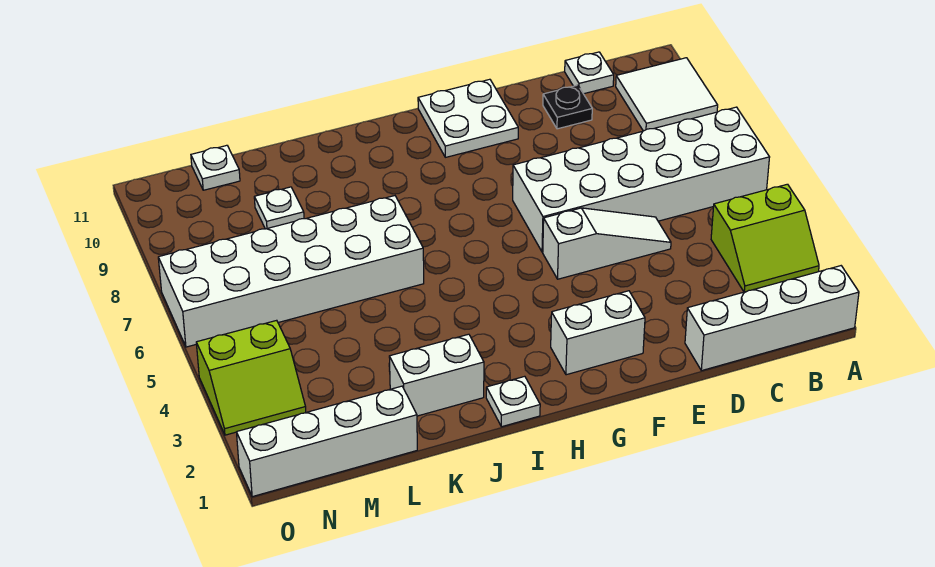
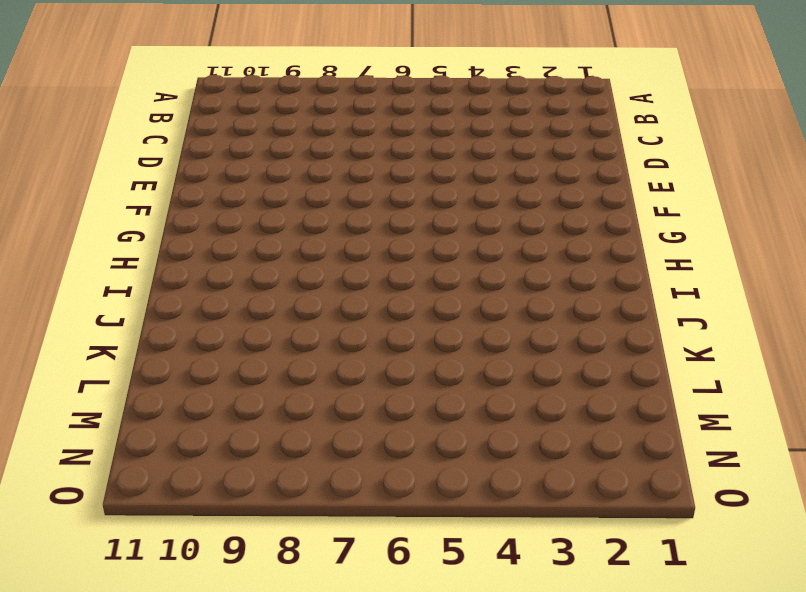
none -> white 1x4 brick [685,266,859,371]
none -> lime 2x2 slope [711,184,819,292]
none -> white 2x6 brick [513,107,770,252]

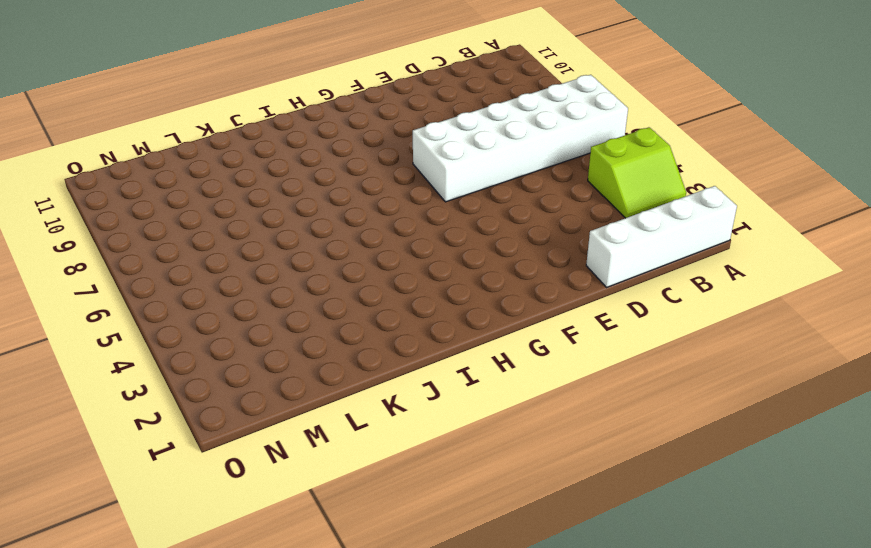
none -> white 2x2 tile [616,58,718,131]
none -> white 1x1 plate [565,52,614,94]
none -> white 1x3 slope [543,208,671,279]

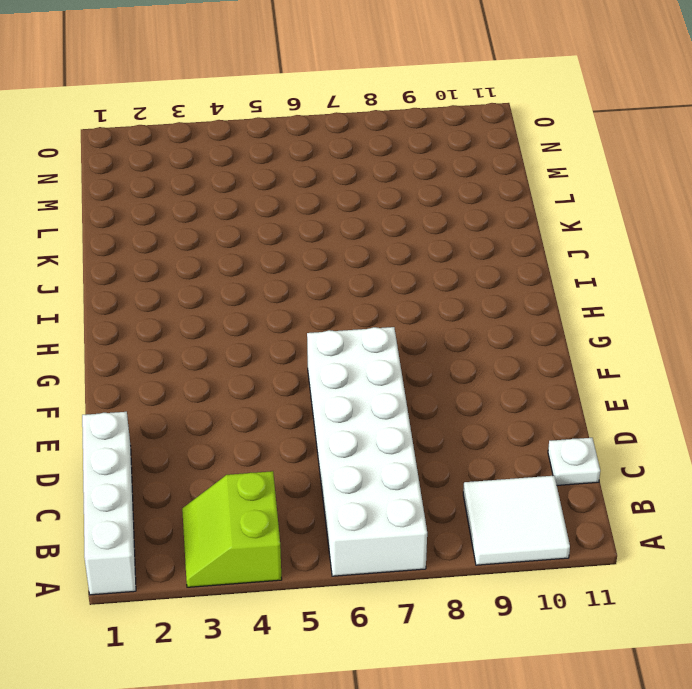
none -> white 1x3 slope [543,208,671,279]
none -> black 1x1 plate [543,85,592,129]
none -> white 1x2 brick [551,291,645,375]

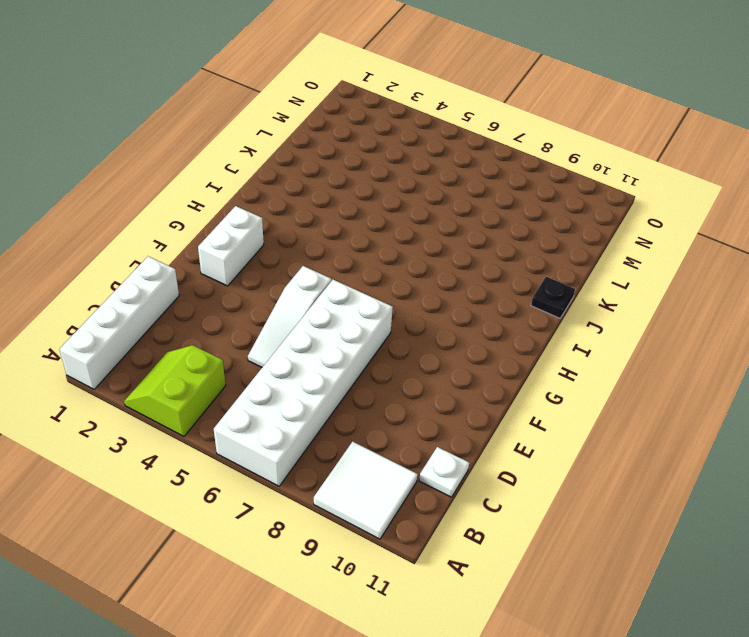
black 1x1 plate [531,277,575,318] -> black 1x1 plate moved to [543,85,592,129]
none -> white 2x2 plate [418,79,518,157]
none -> white 1x1 plate [486,376,540,427]
none -> white 1x2 brick [389,334,484,416]

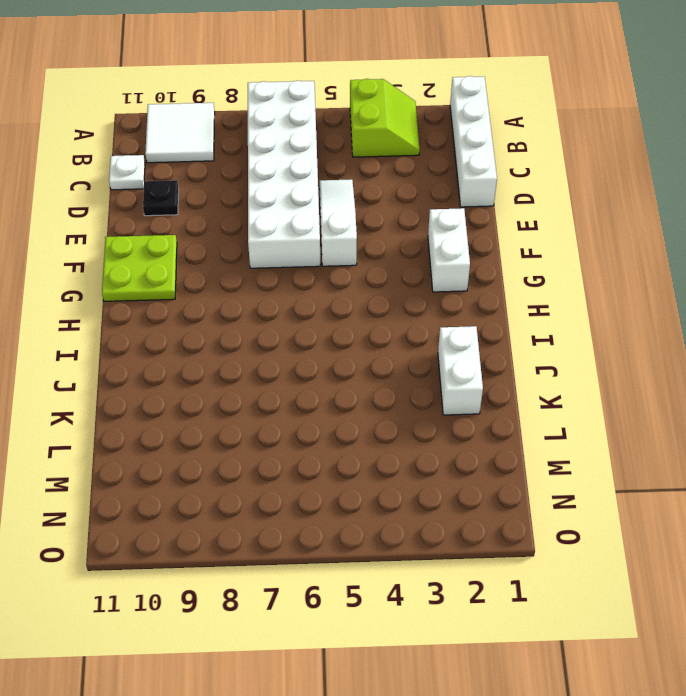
lime 2x2 plate [102,235,177,301] -> white 2x2 plate [418,79,518,157]
none -> white 1x1 plate [486,376,540,427]
none -> white 2x6 brick [158,196,424,347]
none -> white 1x4 brick [236,386,417,497]

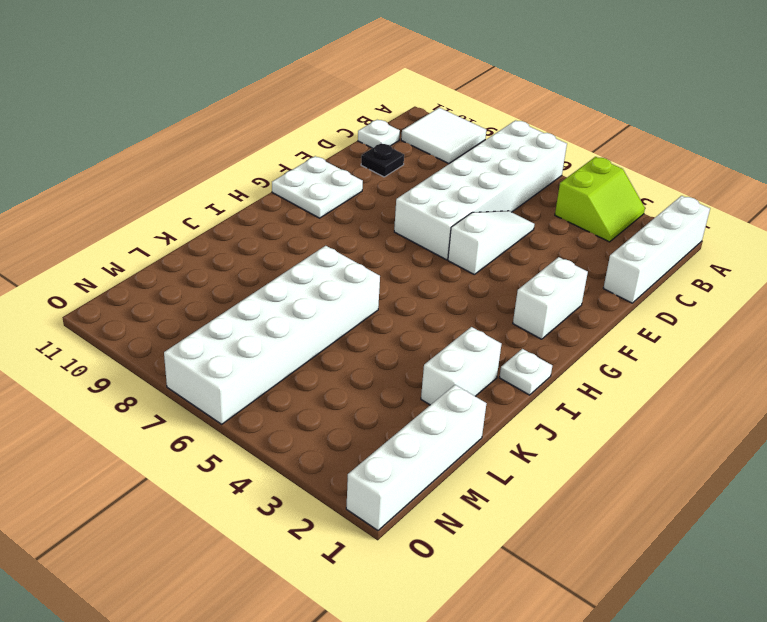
none -> white 1x1 plate [254,187,304,229]
none -> white 1x1 plate [191,145,240,190]
none -> lime 2x2 slope [196,320,306,435]

